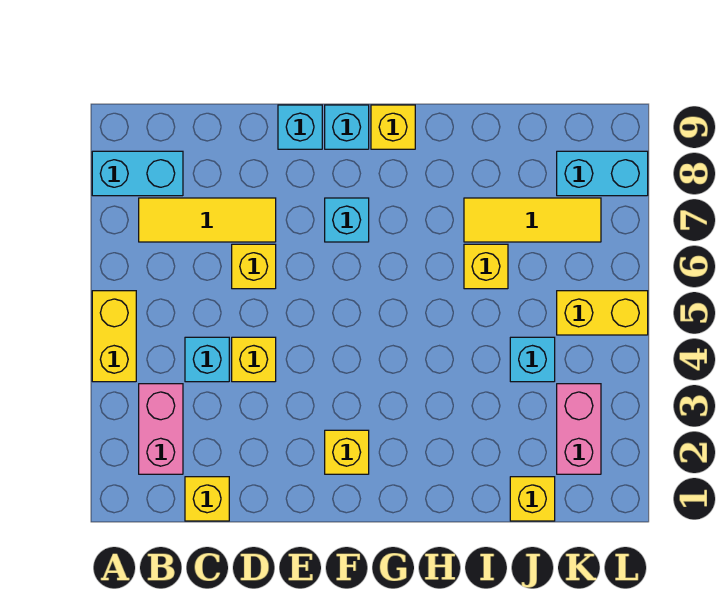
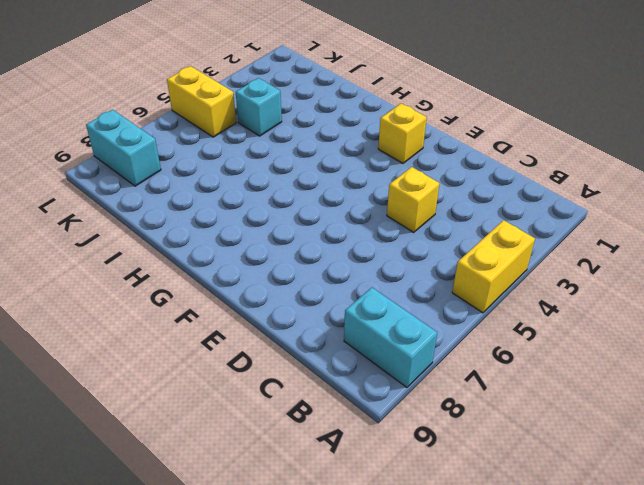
none -> pink 1x2 brick [139,384,183,474]
none -> yellow 1x3 tile [139,198,276,242]
none -> yellow 1x1 brick [185,477,229,521]

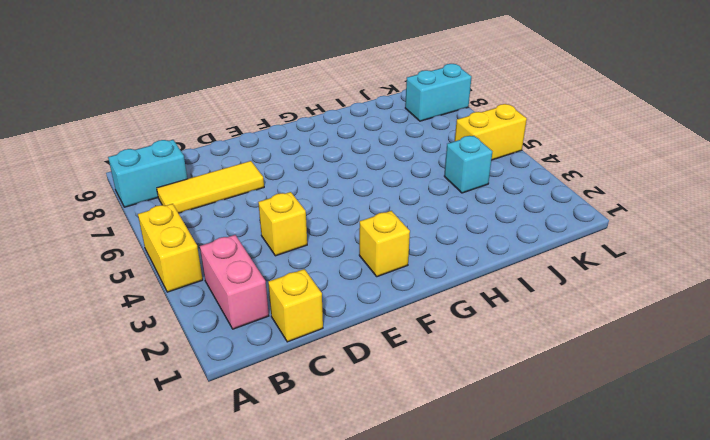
none -> cyan 1x1 brick [185,337,229,382]
none -> yellow 1x1 brick [232,244,276,289]
none -> cyan 1x1 brick [278,105,322,149]

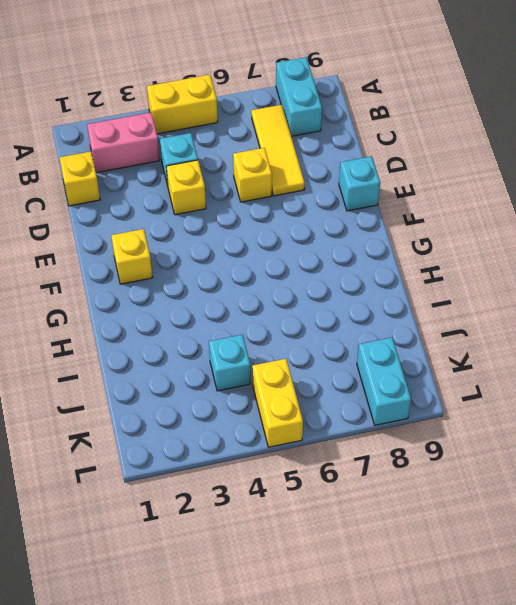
none -> cyan 1x1 brick [325,198,369,242]
none -> cyan 1x1 brick [325,105,369,149]
none -> yellow 1x1 brick [371,105,415,149]

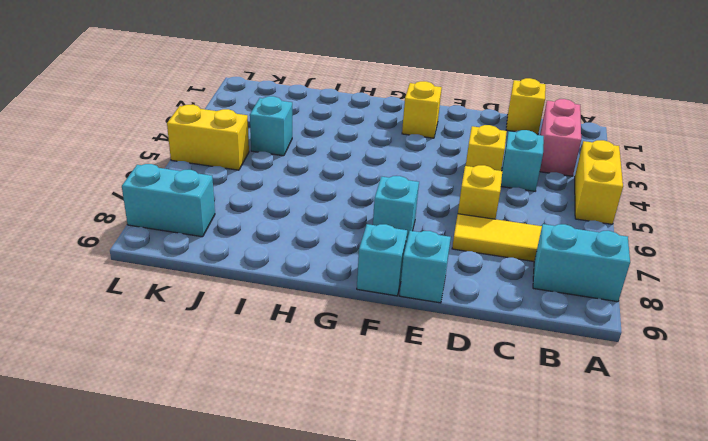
none -> yellow 1x1 brick [371,105,415,149]
none -> yellow 1x1 brick [464,244,508,289]
none -> yellow 1x3 tile [464,198,601,242]

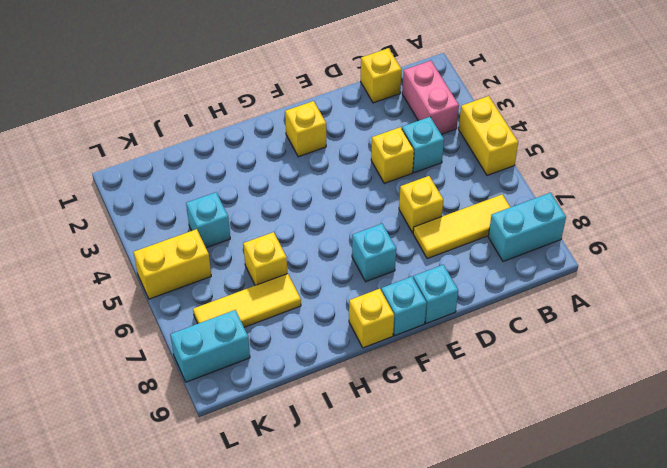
none -> yellow 1x1 brick [510,477,555,521]
none -> pink 1x2 brick [557,384,601,474]

